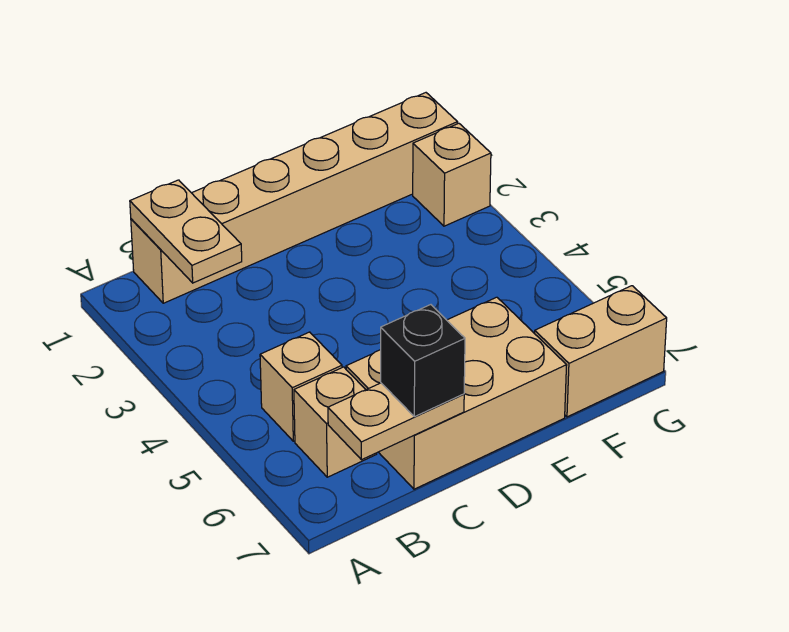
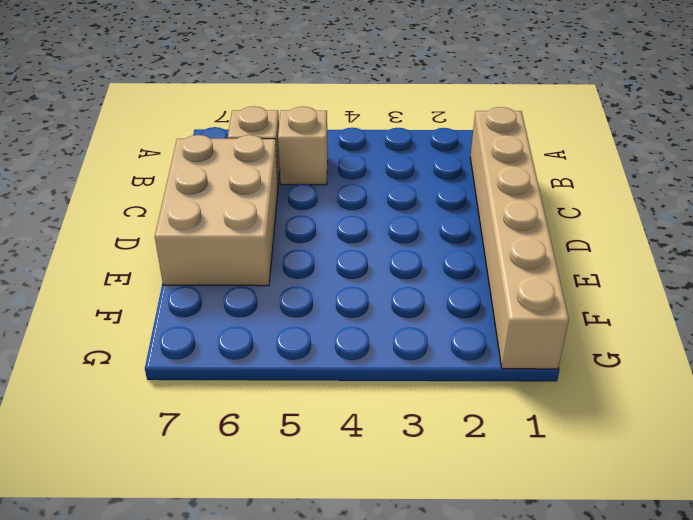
none -> tan 1x2 brick [535,286,667,417]
none -> tan 1x1 brick [413,123,491,226]

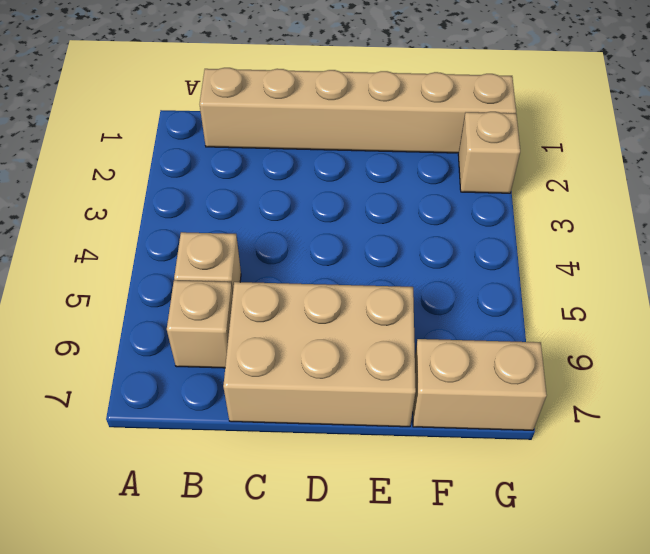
none -> tan 1x2 plate [130,180,242,283]
none -> tan 1x2 plate [328,383,464,460]

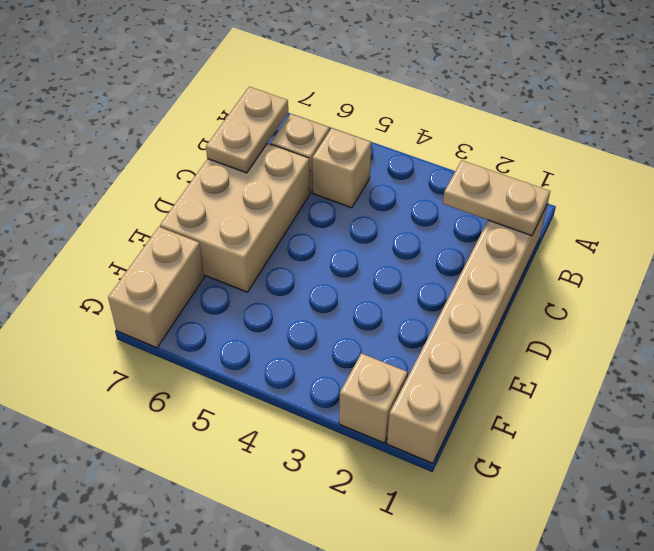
none -> black 1x1 brick [381,305,465,417]

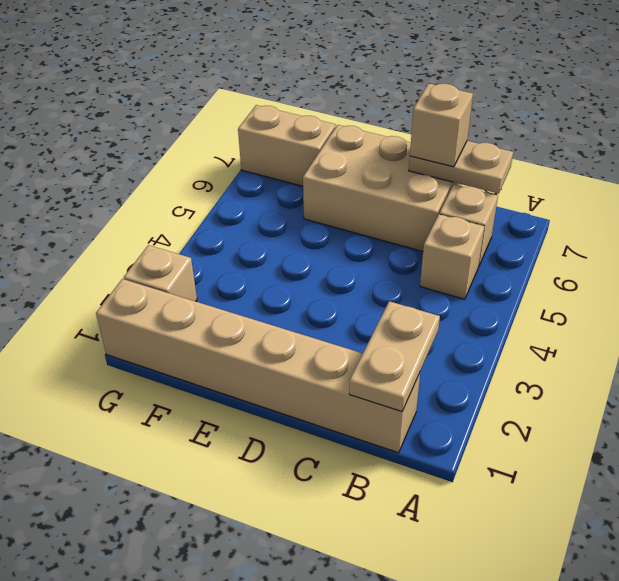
tan 1x1 brick [410,83,473,167] -> black 1x1 brick [381,305,465,417]

